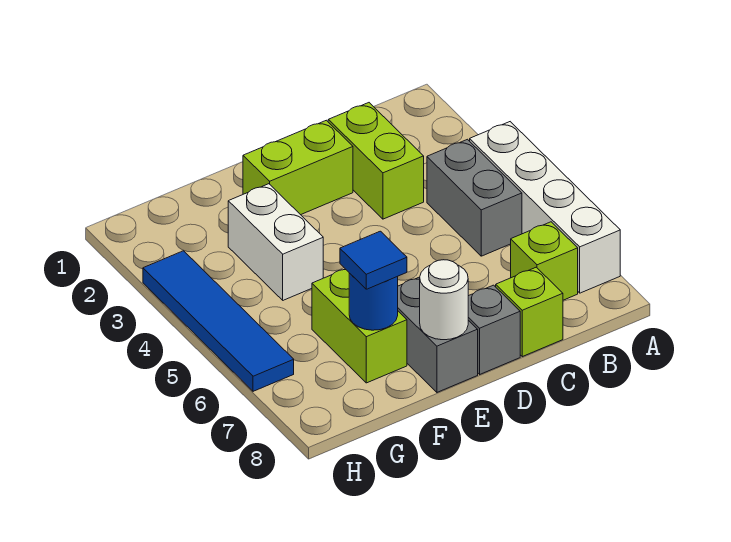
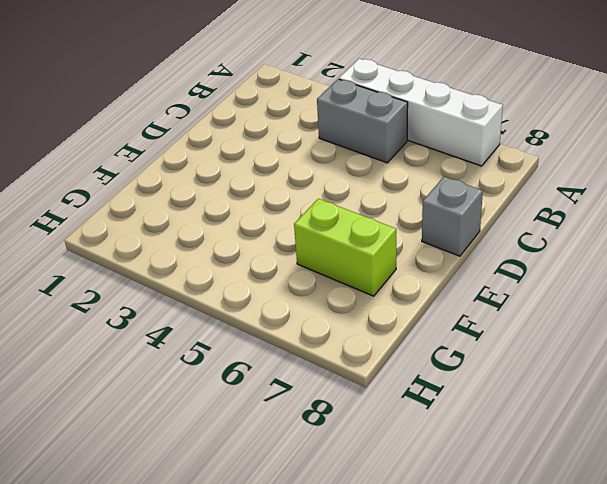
none -> lime 1x1 brick [511,222,578,300]
none -> lime 1x2 brick [328,103,424,219]
none -> lime 1x1 brick [496,267,563,357]

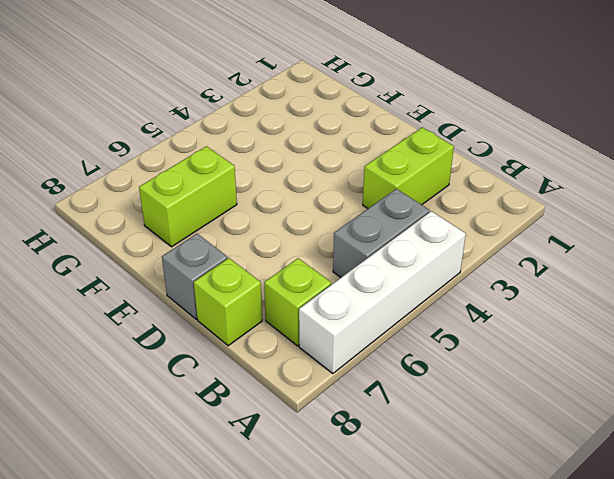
none -> lime 1x2 brick [243,120,353,215]
none -> grey 1x2 brick [398,277,478,392]
none -> white 1x2 brick [228,184,323,300]

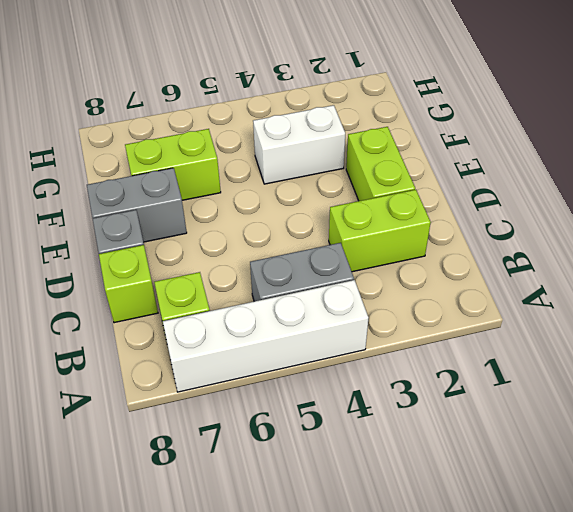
none -> blue 1x4 tile [143,251,294,391]
none -> white 1x1 round brick [420,260,468,340]
none -> blue 1x1 round brick [349,273,398,330]

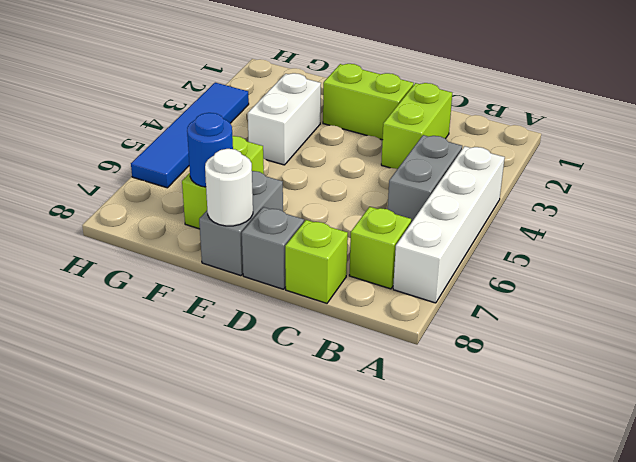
none -> blue 1x1 tile [340,231,407,289]

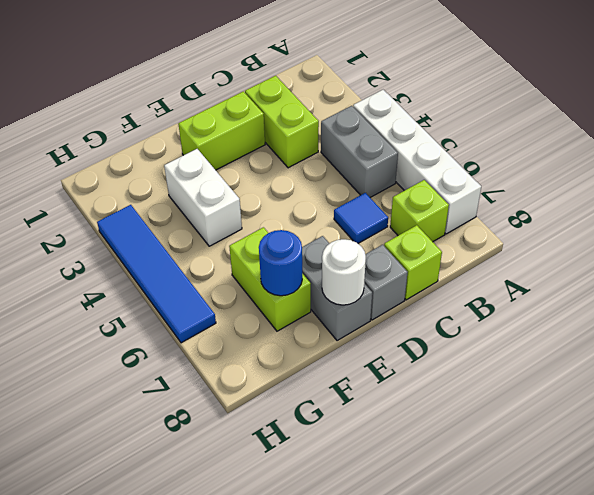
blue 1x1 tile [334,193,388,243] -> blue 1x1 tile moved to [340,231,407,289]

